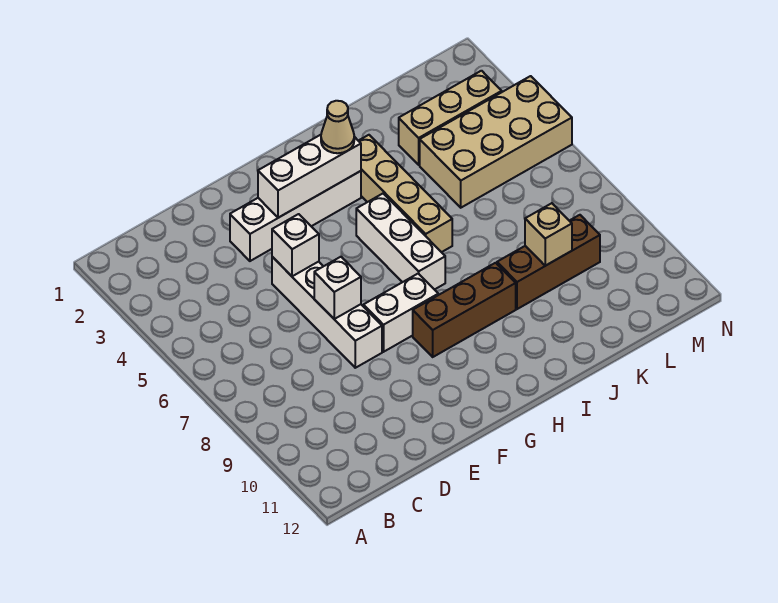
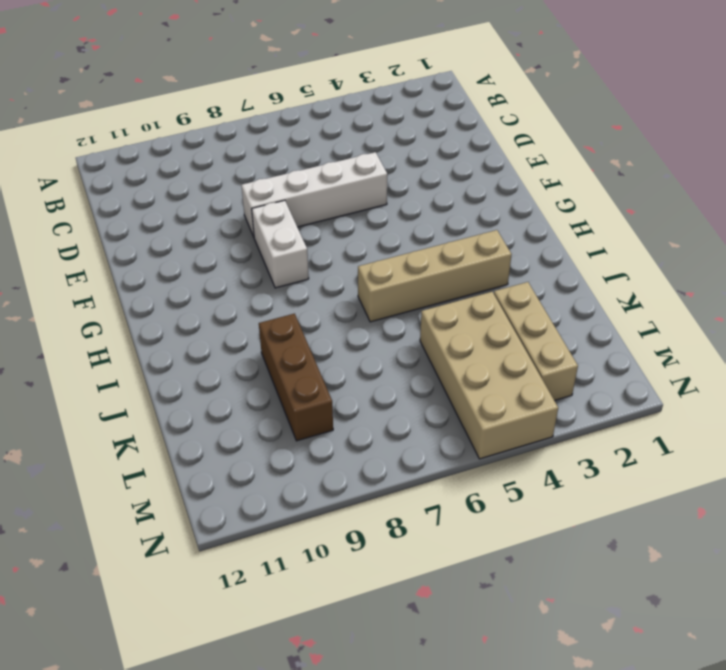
none -> white 1x4 brick [230,171,361,261]
none -> brown 1x3 brick [413,263,516,357]
none -> white 1x3 brick [356,194,445,290]

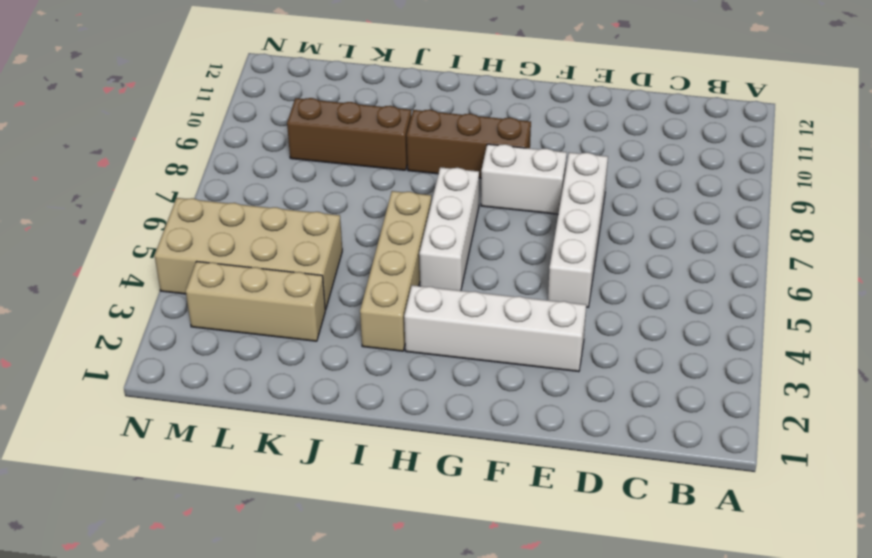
none -> white 1x1 brick [272,214,319,276]
none -> white 1x1 brick [314,257,361,319]
none -> white 1x3 brick [258,135,361,218]

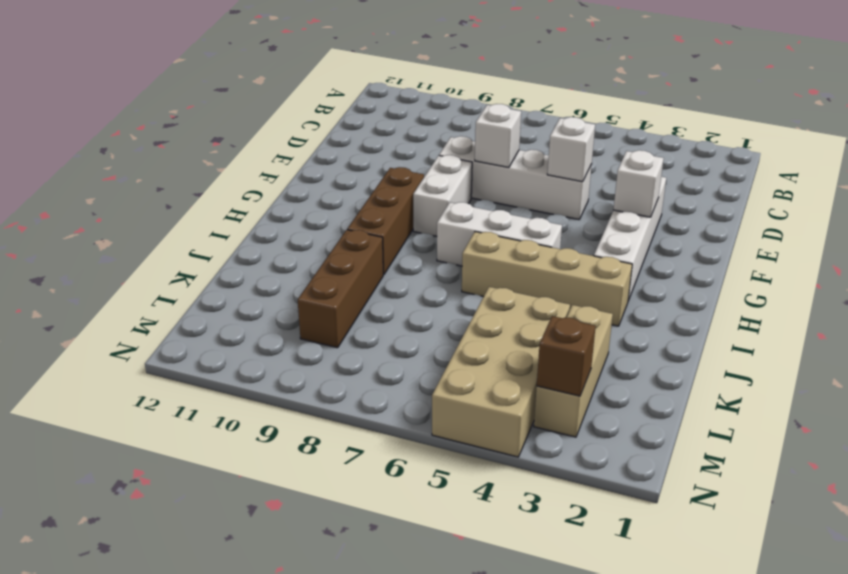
white 1x1 brick [613,150,664,217] -> white 1x3 brick [258,135,361,218]
brown 1x1 brick [537,316,596,396] -> none
none -> tan 1x1 brick [525,203,572,266]
none -> tan 1x1 cone [321,101,354,153]

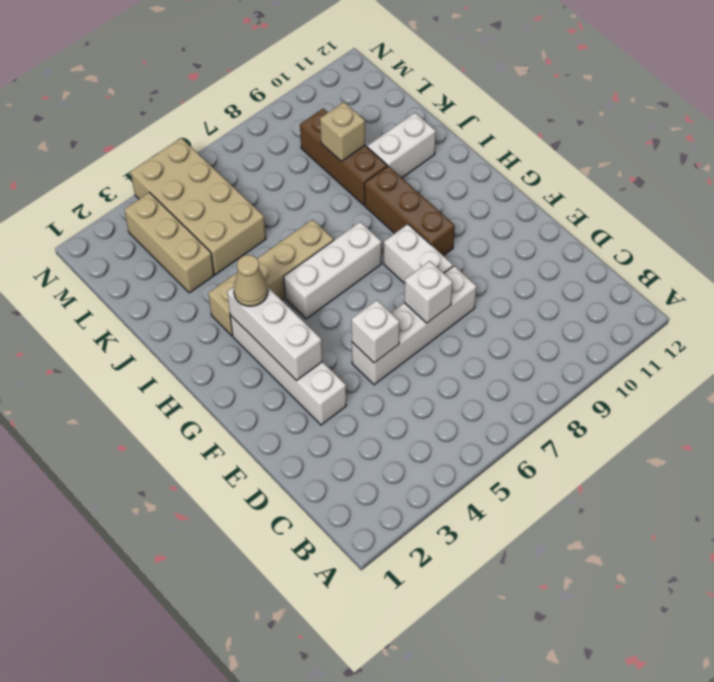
white 1x2 brick [367,113,436,178] -> none

